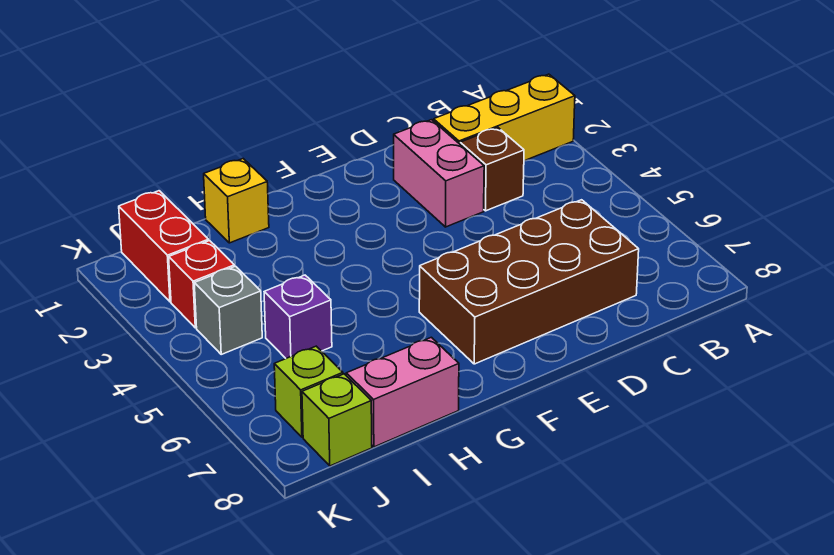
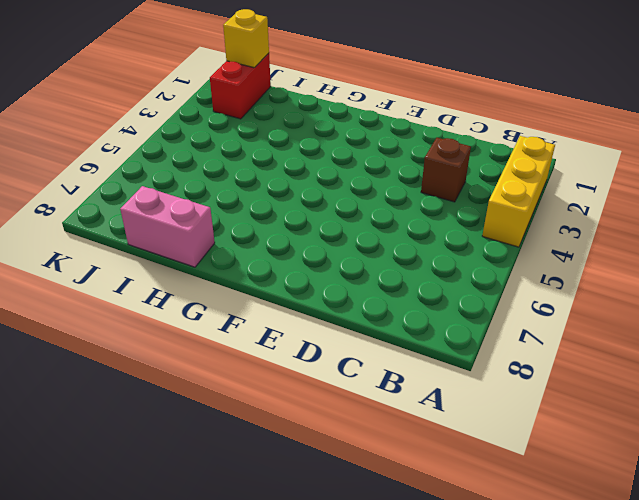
yellow 1x3 brick [482,136,555,247] -> yellow 1x3 brick turned to [434,74,575,161]
yellow 1x1 brick [223,9,269,68] -> yellow 1x1 brick moved to [204,159,269,243]
none -> brown 2x4 brick [419,200,639,364]
none -> pink 1x2 brick [394,120,484,227]
none -> purple 1x1 brick [264,275,332,358]

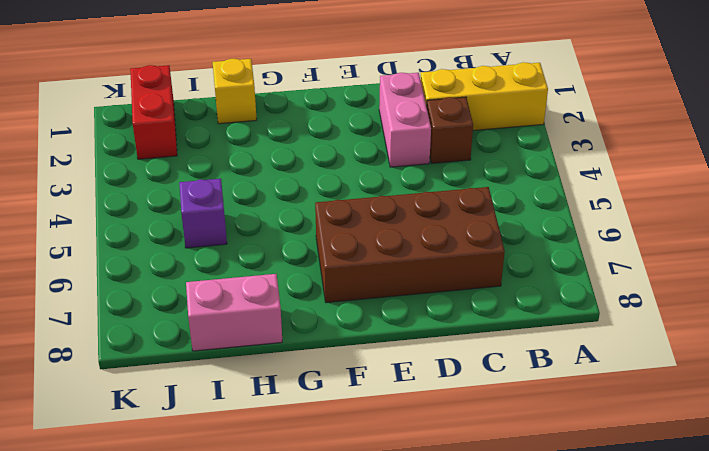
none -> red 1x1 brick [169,241,234,328]
none -> grey 1x1 brick [194,266,262,354]
none -> lime 1x1 brick [274,346,343,437]

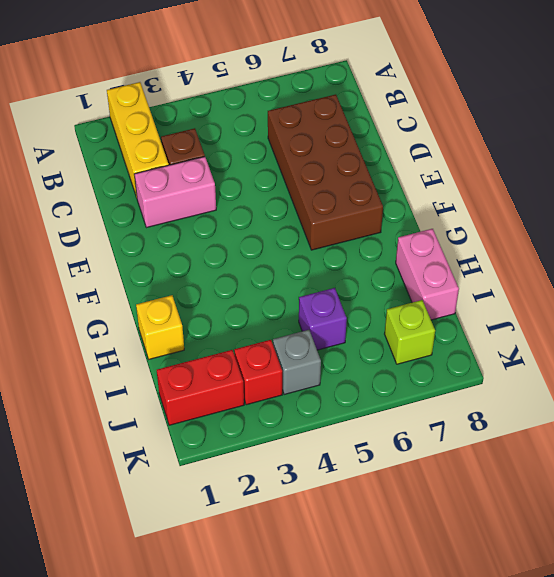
none -> lime 1x1 brick [302,374,372,466]

